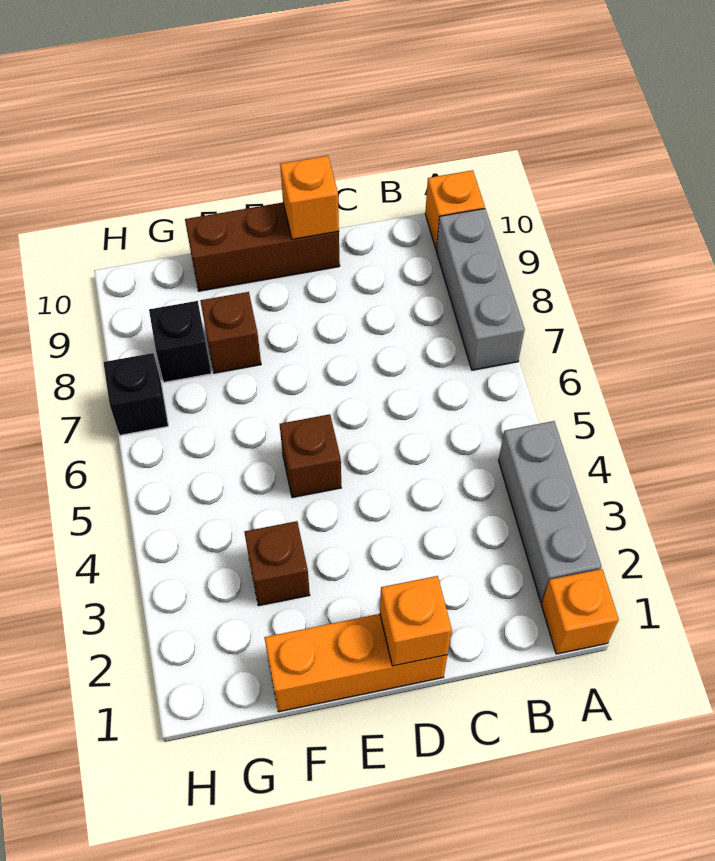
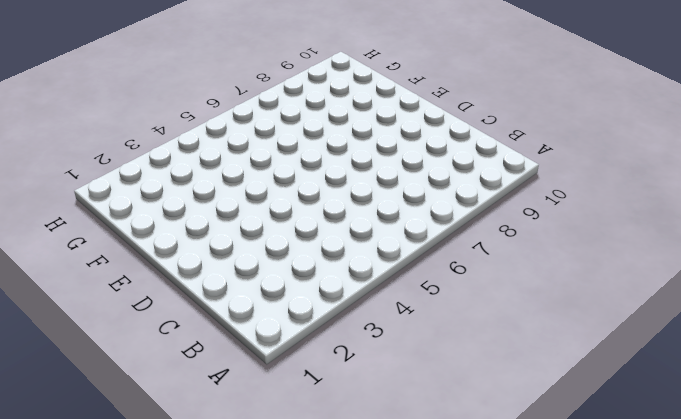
none -> orange 1x1 brick [541,569,619,654]
none -> grey 1x3 brick [498,421,601,602]
none -> grey 1x3 brick [436,209,525,370]

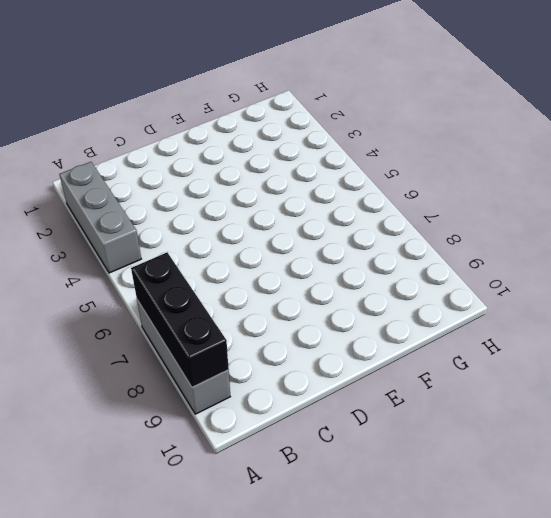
black 1x3 brick [131,253,229,387] -> none
none -> orange 1x1 brick [541,569,619,654]
none -> orange 1x1 brick [425,170,485,250]
none -> orange 1x3 brick [264,614,447,712]

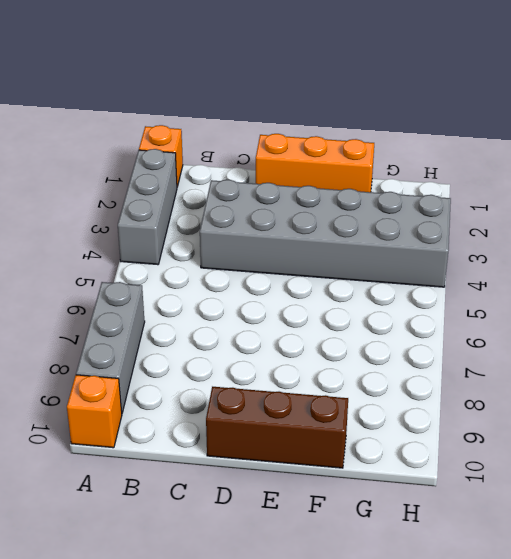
grey 2x6 brick [200,180,451,287] -> brown 1x1 brick [244,521,310,606]
none -> brown 1x1 brick [280,414,341,498]
none -> brown 1x1 brick [201,292,261,373]
none -> black 1x1 brick [149,301,211,382]

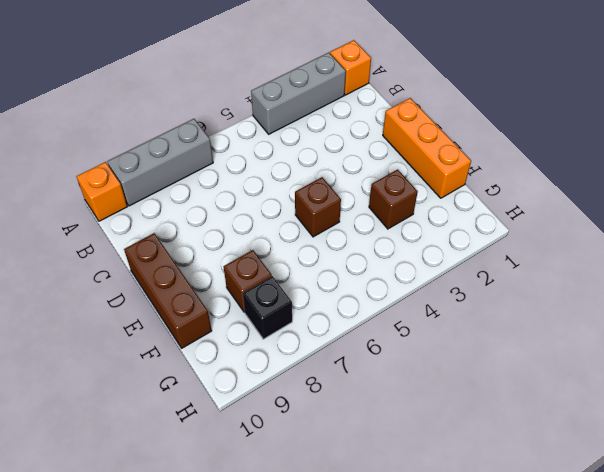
none -> black 1x1 brick [103,353,168,435]
none -> orange 1x1 brick [380,576,452,666]
none -> orange 1x1 brick [280,156,339,239]

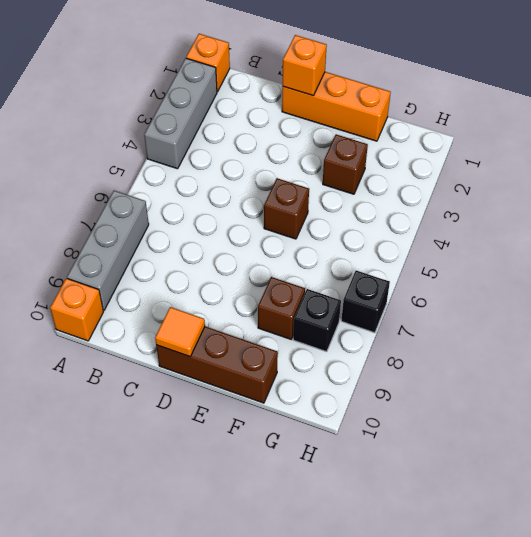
orange 1x1 tile [155,307,205,357] -> orange 1x1 brick [280,156,339,239]

